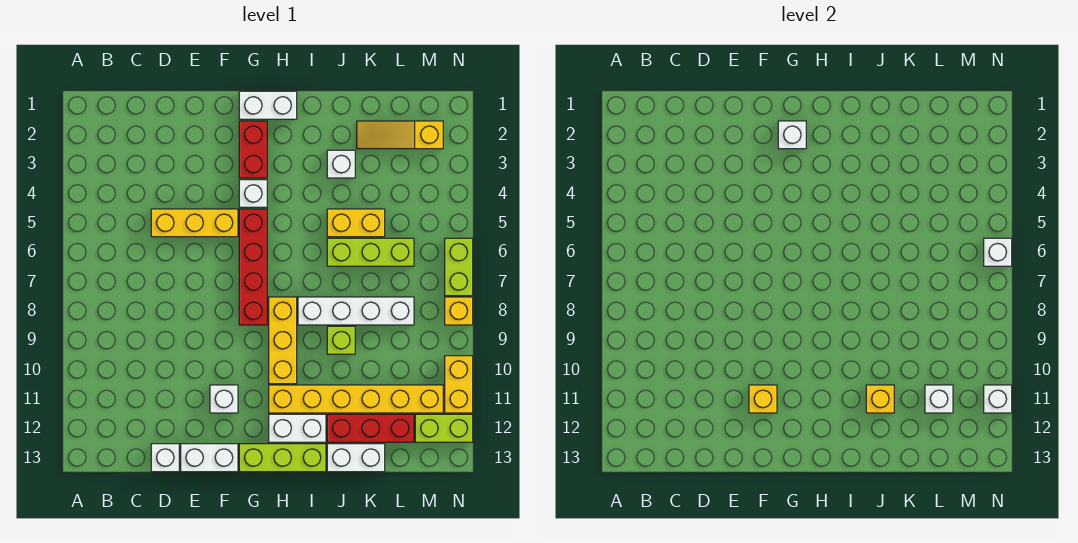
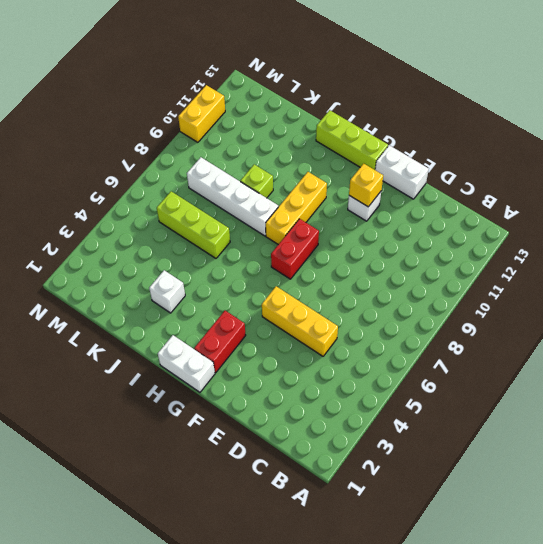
red 1x2 brick [271,219,319,279] -> red 1x4 brick [239,209,267,325]
none -> white 1x1 brick [151,444,179,472]
none -> white 1x1 brick [239,180,267,207]
none -> yellow 1x6 brick [269,385,443,413]
none -> white 1x2 brick [269,414,326,442]

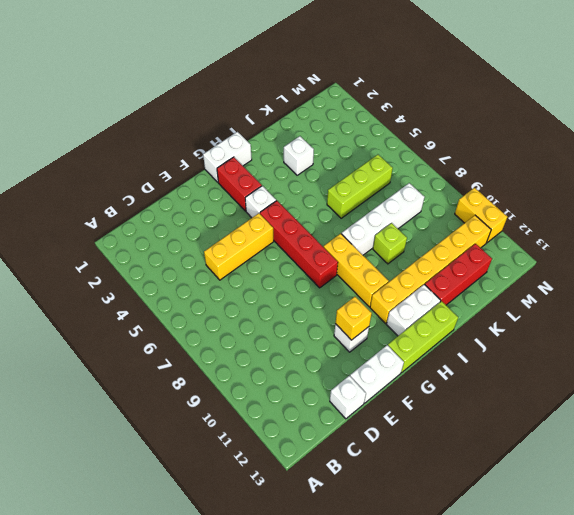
none -> yellow 1x2 brick [327,209,385,237]
none -> white 1x2 brick [327,444,385,472]
none -> yellow 1x3 slope [357,121,443,149]
none -> lime 1x2 brick [415,414,473,442]

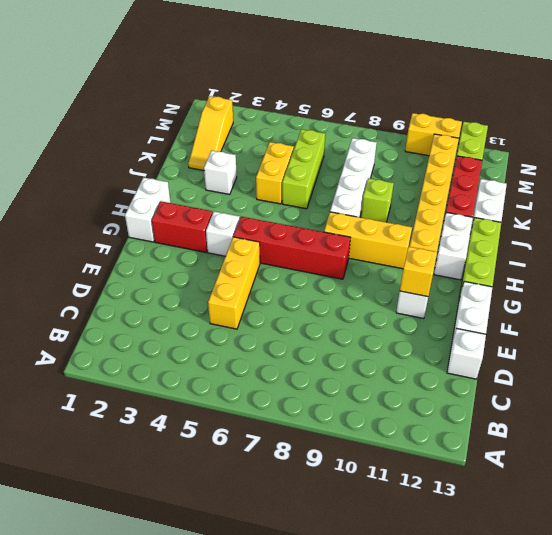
none -> lime 1x2 brick [445,238,473,296]
none -> yellow 1x1 brick [445,297,473,325]
none -> white 1x1 brick [778,121,806,149]
none -> yellow 1x1 brick [866,385,894,413]

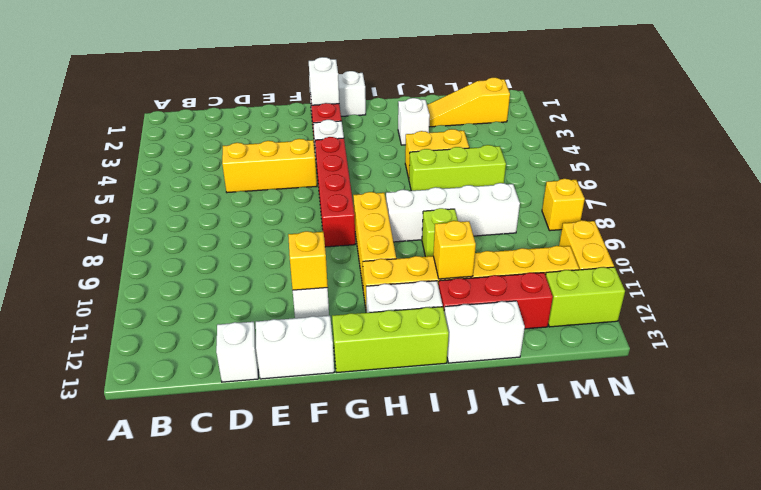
none -> lime 1x2 brick [445,238,473,296]
none -> white 1x1 brick [925,385,953,413]
none -> white 1x1 brick [984,238,1012,266]
none -> white 1x1 brick [984,385,1012,413]

